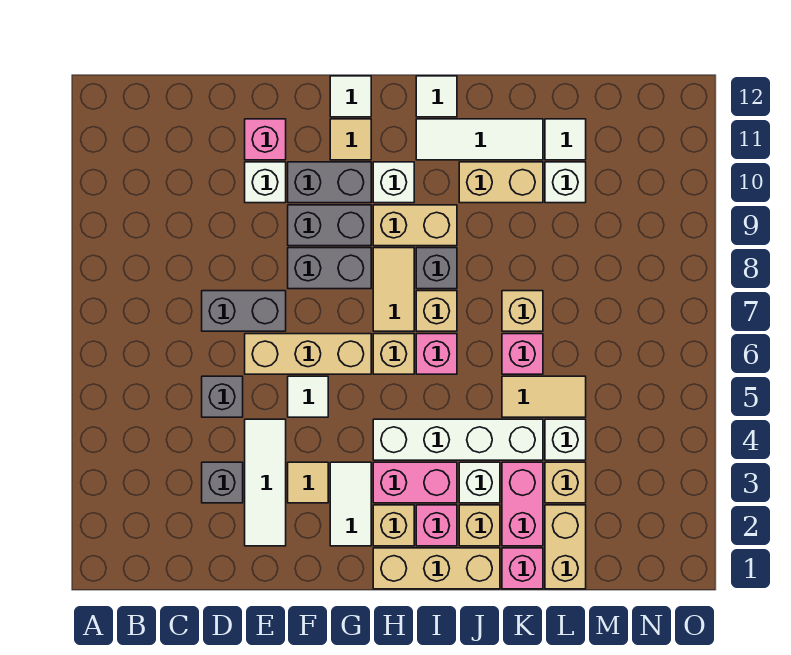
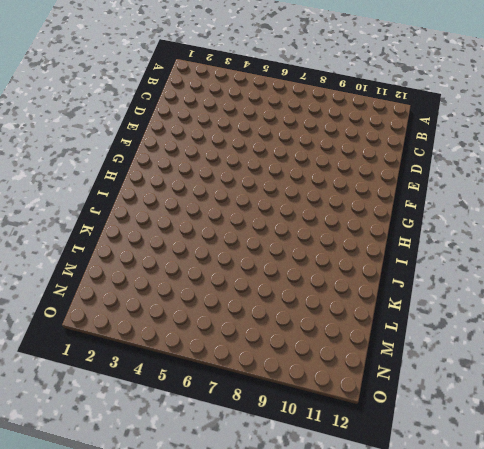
none -> grey 1x1 brick [202,462,243,503]
none -> grey 1x1 brick [202,376,243,417]
none -> grey 1x2 brick [202,291,286,331]
none -> white 1x3 tile [245,419,286,546]

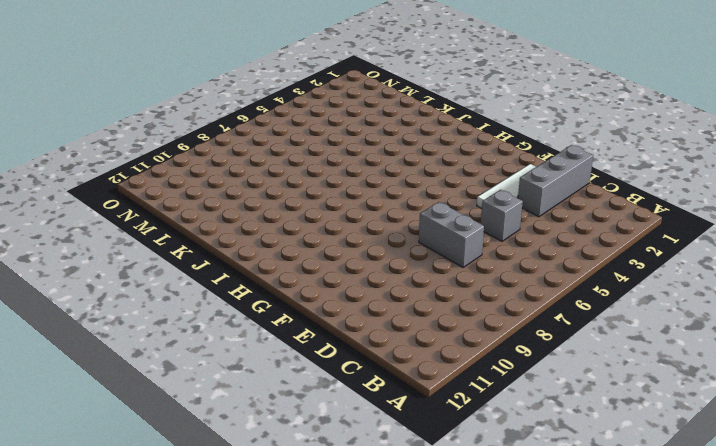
grey 1x3 brick [518,145,593,217] -> grey 1x1 brick [202,462,243,503]
none -> tan 1x3 brick [245,334,371,374]
none -> white 1x1 brick [245,162,286,203]
none -> pink 1x1 brick [245,119,286,160]
none -> tan 1x1 tile [288,462,328,503]

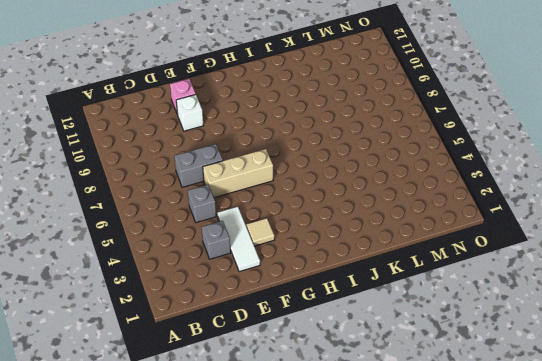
none -> white 1x1 tile [288,376,328,417]
none -> grey 1x2 brick [288,248,371,289]
none -> grey 1x2 brick [288,205,371,246]
none -> grey 1x2 brick [288,162,371,203]

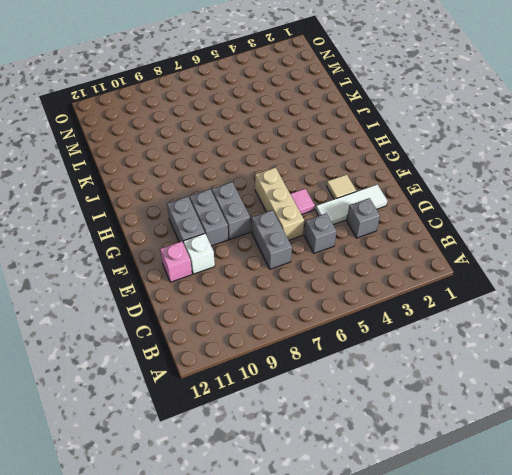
pink 1x1 tile [290,189,315,215] -> white 1x1 tile [288,376,328,417]
none -> white 1x2 tile [330,462,371,546]
none -> tan 1x1 tile [330,119,371,160]
none -> white 1x1 tile [330,76,371,117]
none -> tan 1x3 brick [373,548,500,589]

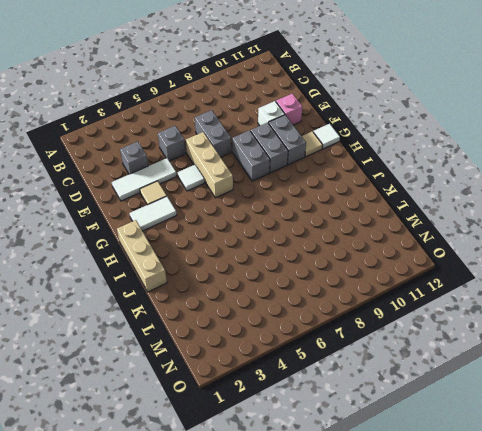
none -> tan 1x1 brick [373,505,414,546]
none -> pink 1x2 brick [373,462,457,503]
none -> white 1x4 brick [373,419,543,460]
none -> tan 1x1 brick [373,334,414,374]

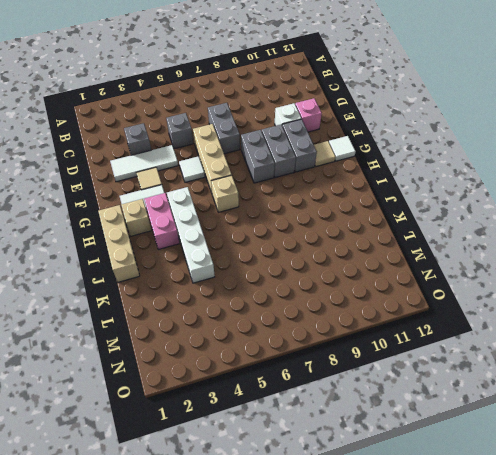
none -> tan 1x2 tile [373,248,414,331]
none -> tan 1x2 brick [373,205,457,246]
none -> white 1x1 brick [373,162,414,203]
none -> pink 1x1 brick [416,505,457,546]

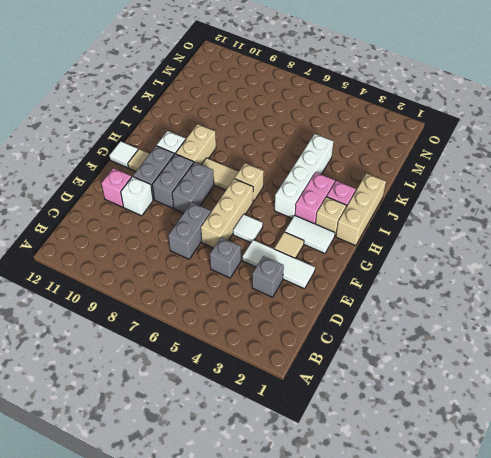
none -> pink 1x1 brick [416,334,457,374]
none -> tan 1x1 brick [416,291,457,331]
none -> grey 1x1 brick [416,248,457,289]
none -> white 1x3 tile [416,119,543,160]

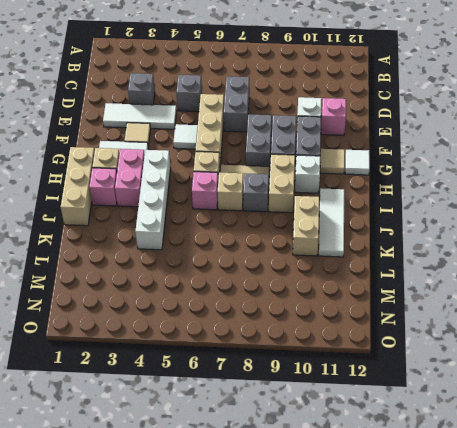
none -> white 1x1 tile [416,76,457,117]
none -> tan 1x1 brick [459,505,500,546]
none -> white 1x1 brick [459,462,500,503]
none -> pink 1x1 brick [502,548,543,589]

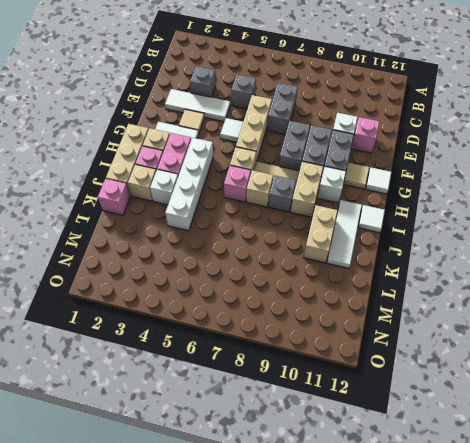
none -> pink 1x2 brick [502,462,543,546]
none -> tan 1x2 tile [502,376,586,417]
none -> pink 1x1 brick [502,334,543,374]
none -> tan 1x1 brick [502,291,543,331]

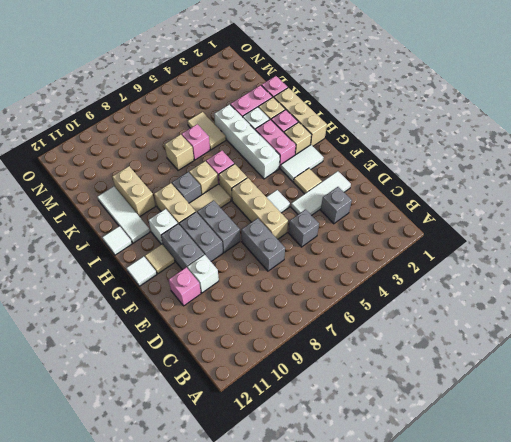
none -> tan 1x2 brick [545,505,586,589]
none -> tan 1x1 brick [545,462,586,503]
none -> white 1x1 brick [545,419,586,460]
none -> white 1x1 brick [545,162,586,203]

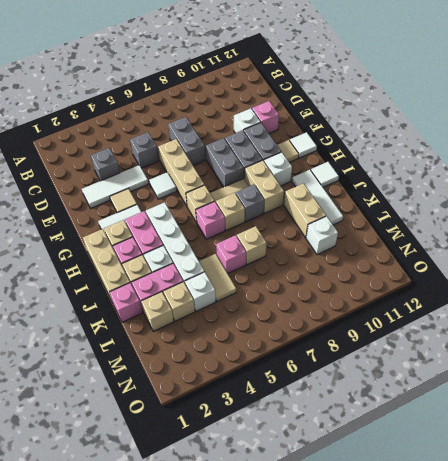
tan 1x1 brick [141,292,174,331] -> tan 1x2 brick [545,505,586,589]
none -> white 1x1 tile [545,119,586,160]

